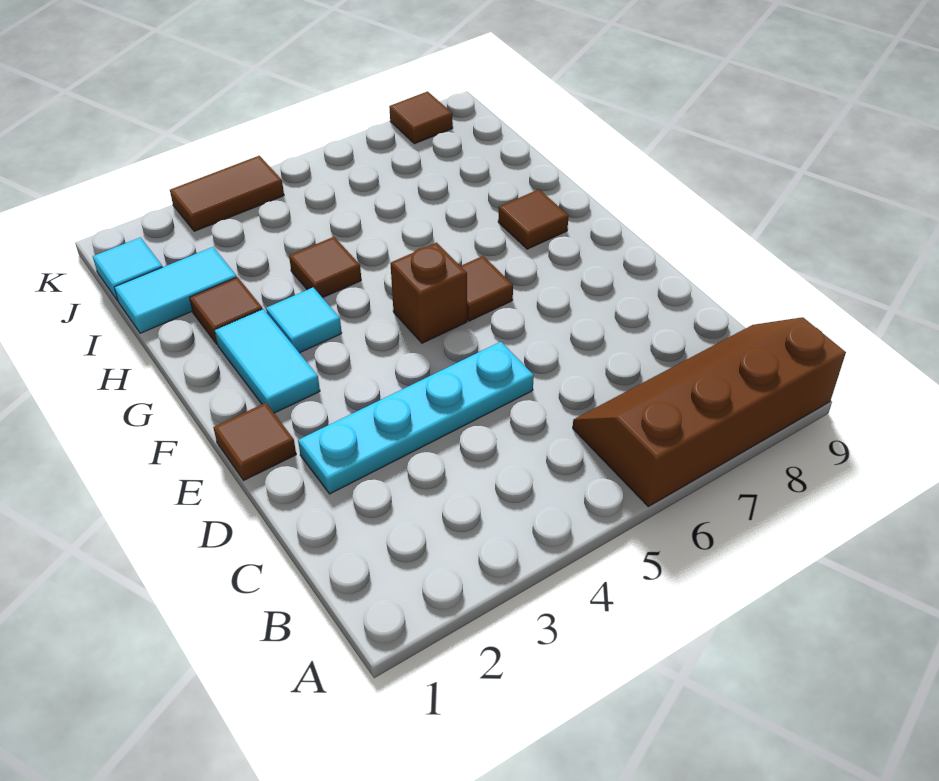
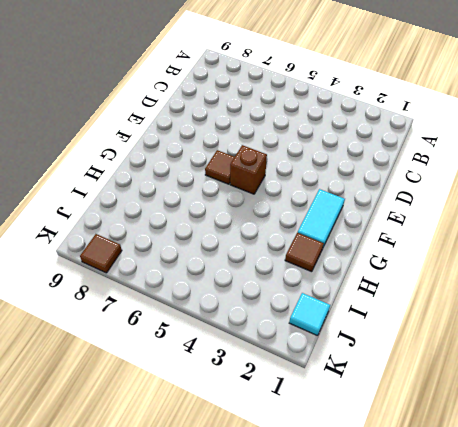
none -> brown 2x4 slope [573,317,846,506]
none -> cyan 1x4 plate [298,342,534,494]
none -> brown 1x1 tile [213,403,296,480]

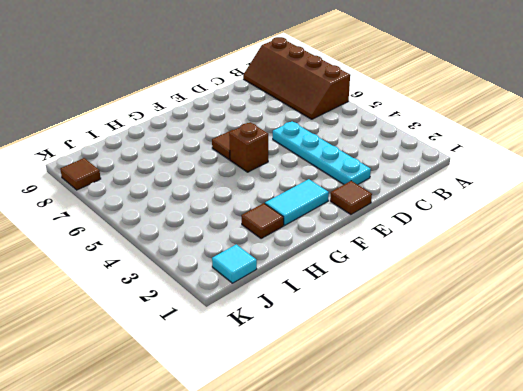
none -> cyan 1x1 tile [266,287,342,353]
none -> brown 1x1 tile [498,189,569,249]
none -> brown 1x1 tile [289,237,361,298]

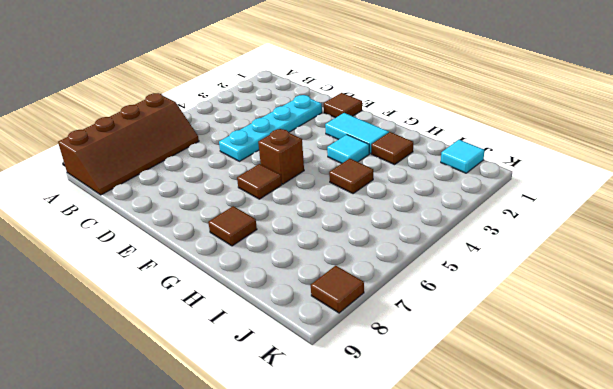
none -> cyan 1x2 tile [114,247,237,333]
none -> brown 1x2 tile [170,156,284,231]

